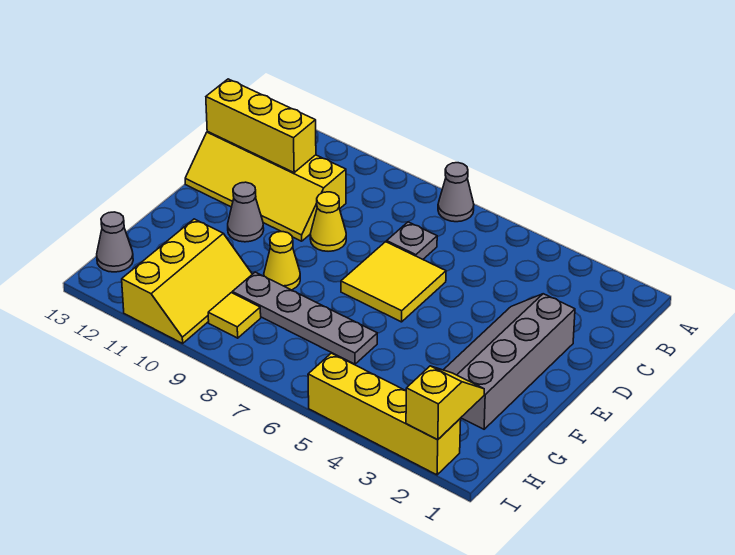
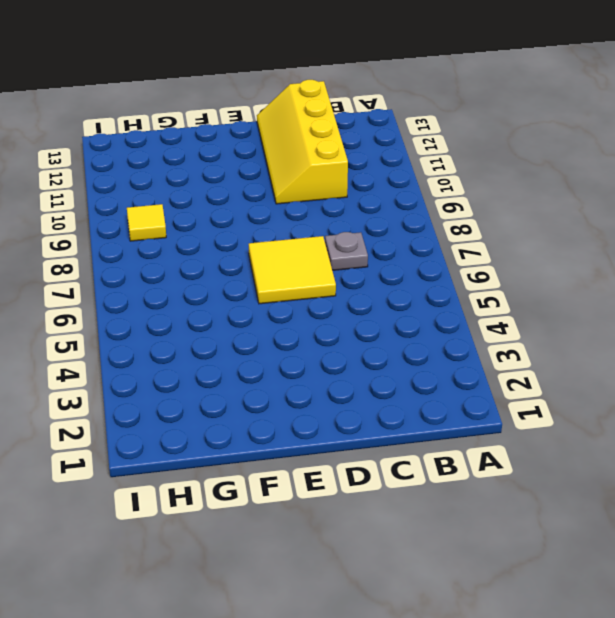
none -> grey 1x1 cone [438,163,474,222]
none -> grey 2x4 slope [444,294,575,429]
none -> yellow 1x1 cone [310,192,346,251]

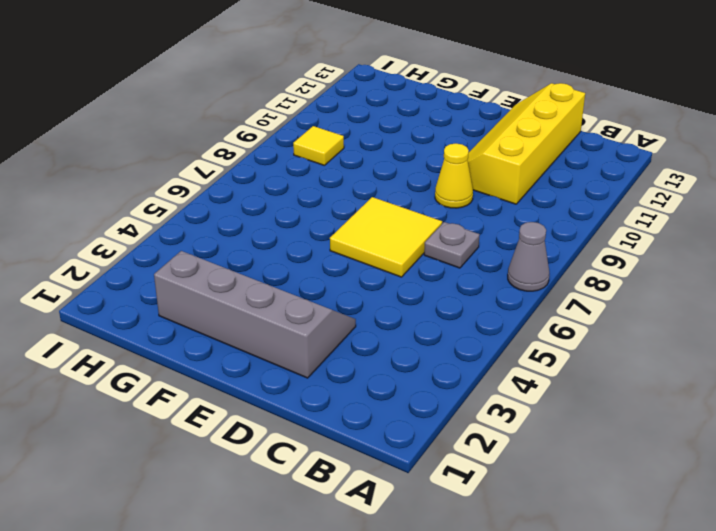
none -> grey 1x1 cone [228,182,264,242]
none -> yellow 1x1 cone [264,232,300,290]
none -> grey 1x4 plate [232,272,377,364]

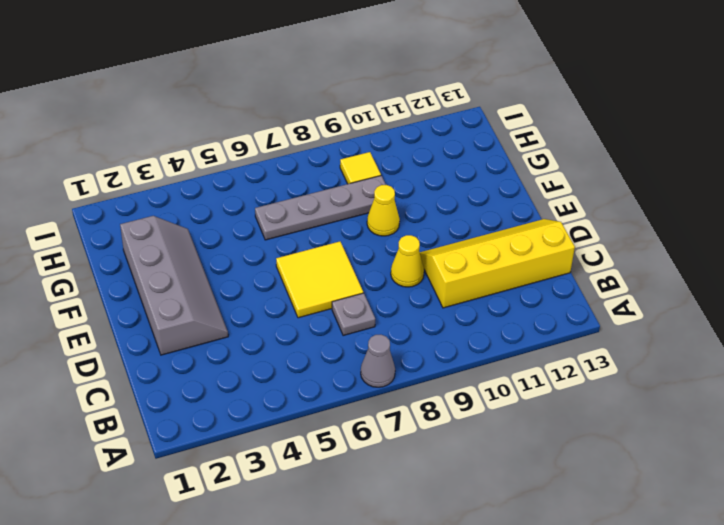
none -> grey 1x1 cone [228,182,264,242]
none -> yellow 2x3 slope [122,219,252,343]
none -> grey 1x1 cone [97,212,133,272]

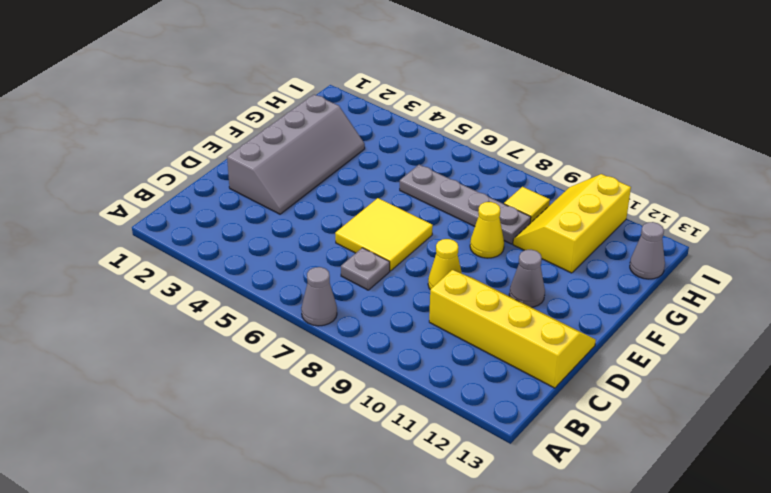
none -> yellow 1x4 brick [308,353,461,475]
none -> yellow 1x3 brick [206,79,316,172]
none -> yellow 1x2 slope [406,366,484,440]

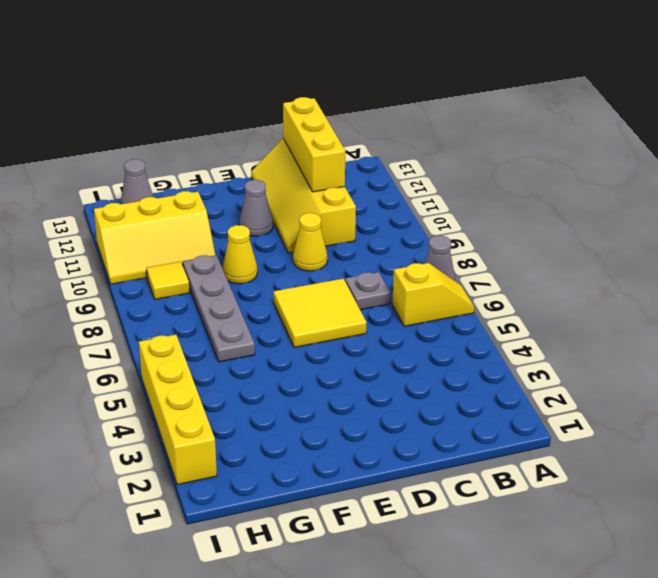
yellow 1x2 slope [392,263,474,326] -> yellow 1x2 slope moved to [406,366,484,440]
none -> grey 2x4 slope [444,294,575,429]

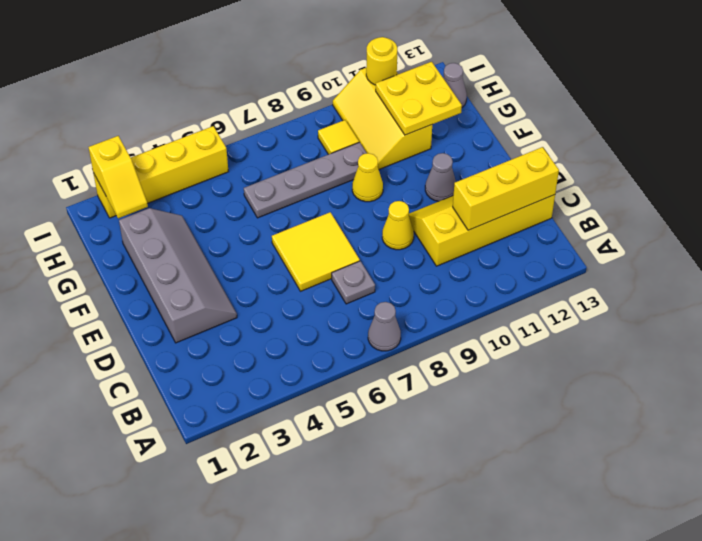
yellow 2x2 plate [376,62,462,135] -> none
yellow 1x1 round brick [366,37,397,85] -> none

